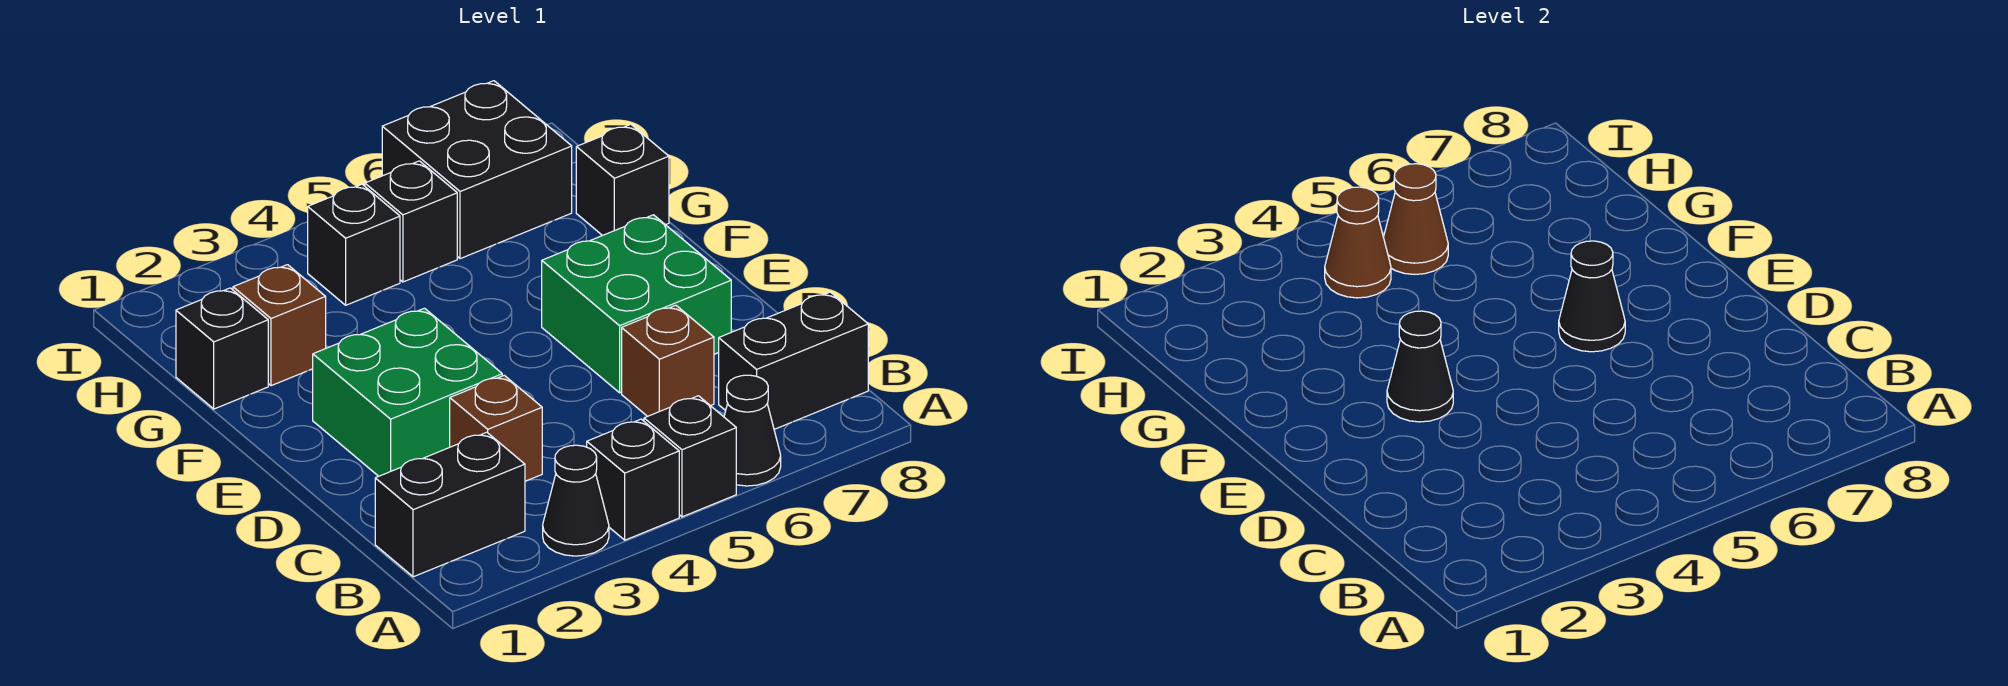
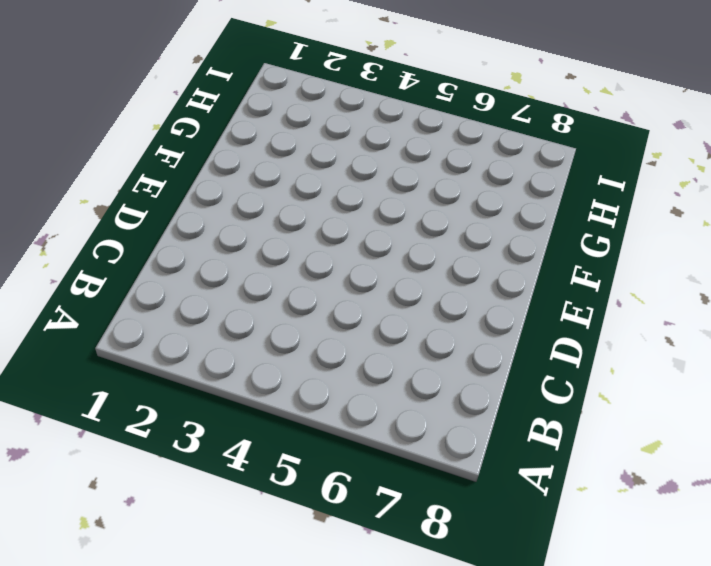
none -> black 1x1 cone [543,445,609,556]
none -> black 1x1 brick [587,419,679,540]
none -> black 1x1 brick [644,396,736,517]

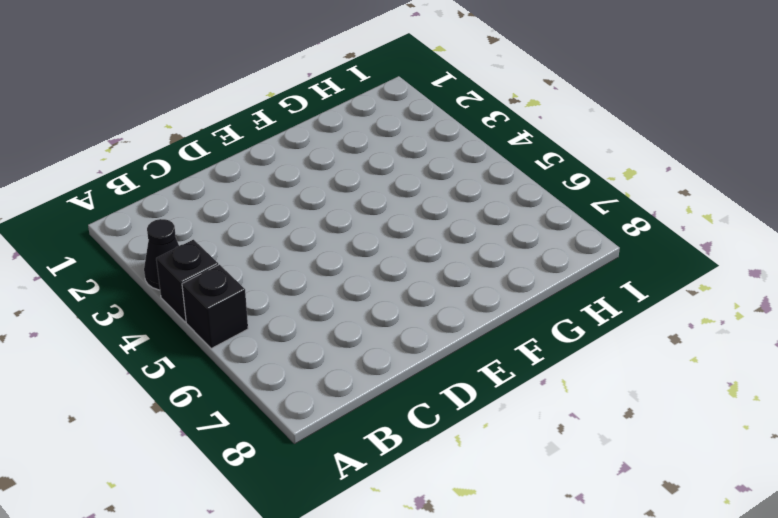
none -> black 1x1 cone [724,375,781,486]
none -> black 1x2 brick [375,432,525,577]
none -> black 1x2 brick [719,292,868,429]

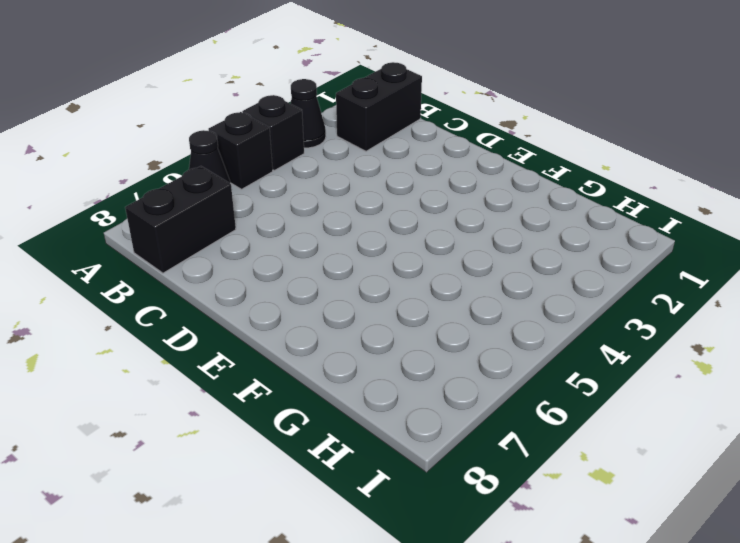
none -> brown 1x1 brick [450,375,542,481]
none -> brown 1x1 brick [622,305,714,416]
none -> green 2x2 brick [313,308,502,476]

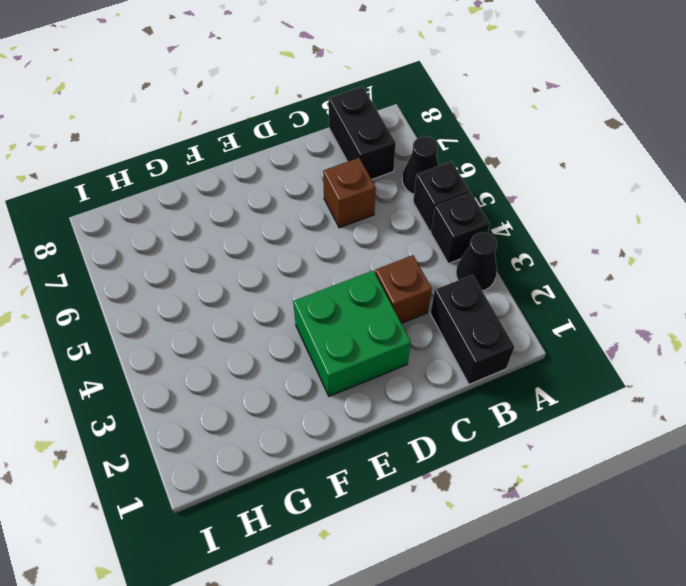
none -> green 2x2 brick [542,215,731,393]
none -> black 1x1 brick [176,288,268,409]
none -> brown 1x1 brick [233,265,326,386]

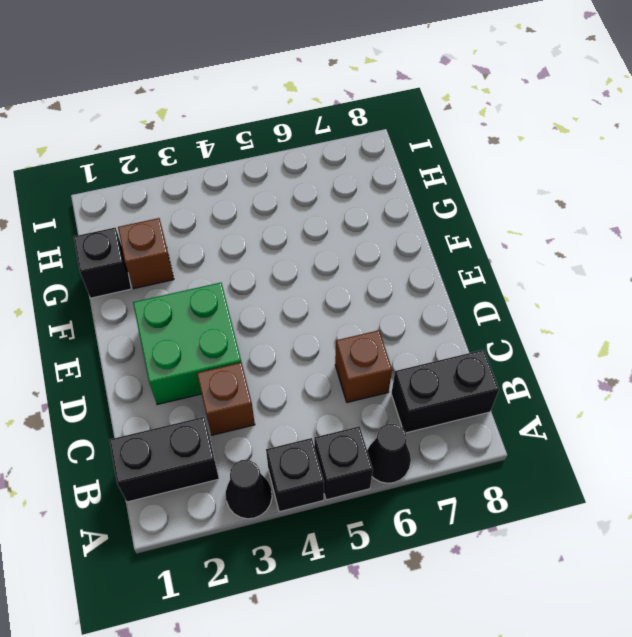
none -> green 2x2 brick [542,215,731,393]
none -> black 1x1 brick [576,124,669,236]
none -> black 1x1 brick [308,184,400,305]

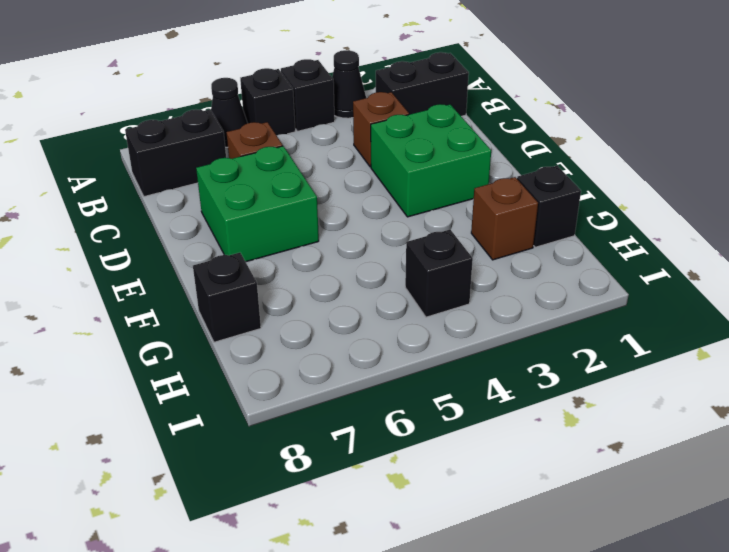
none -> black 1x1 brick [365,161,457,282]
none -> black 2x2 brick [382,81,572,259]
none -> black 1x1 cone [1387,311,1453,422]

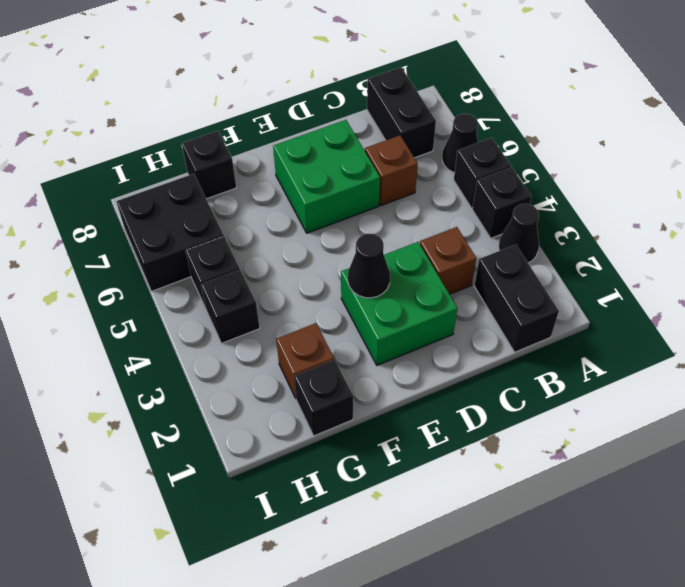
none -> black 1x1 cone [1559,241,1625,352]
none -> brown 1x1 cone [1325,187,1391,298]
none -> brown 1x1 cone [1383,164,1448,274]

